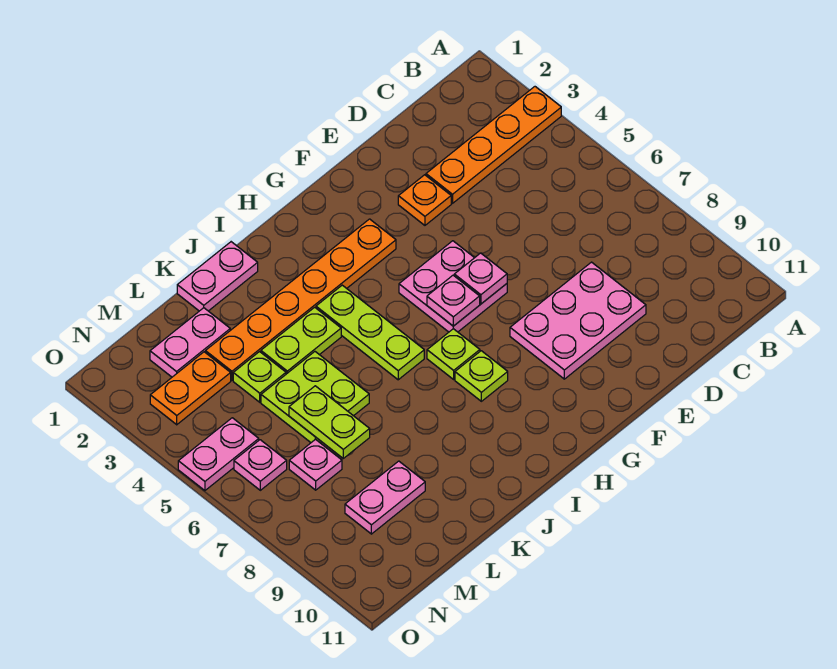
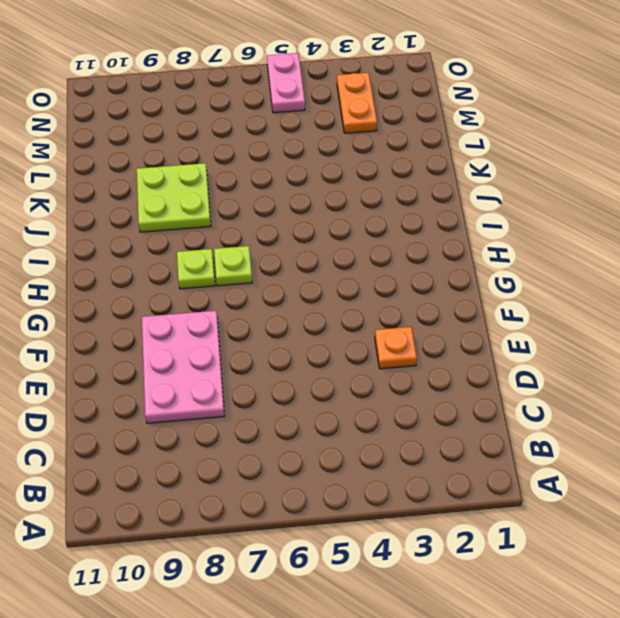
lime 2x2 plate [137,163,211,232] -> lime 2x2 plate moved to [261,352,369,442]
none -> orange 1x4 plate [426,87,561,203]
none -> pink 2x2 plate [399,241,507,332]
none -> orange 1x6 plate [205,219,396,380]

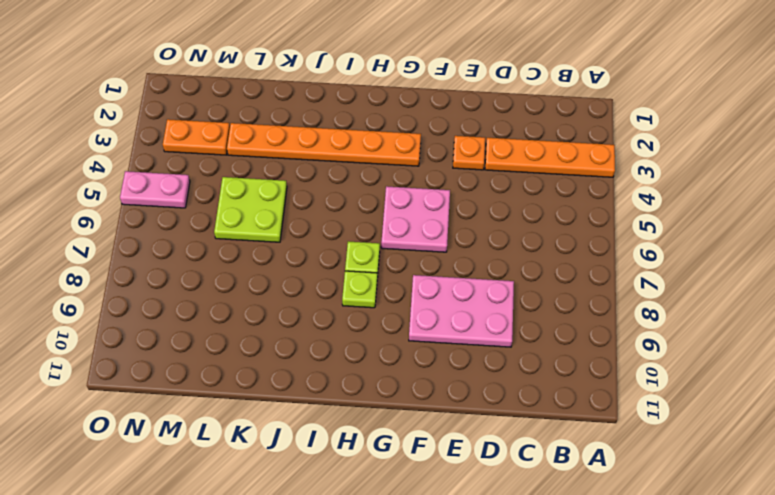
none -> lime 1x3 plate [316,285,424,380]
none -> pink 1x2 plate [177,242,258,311]
none -> lime 1x2 plate [261,307,341,374]

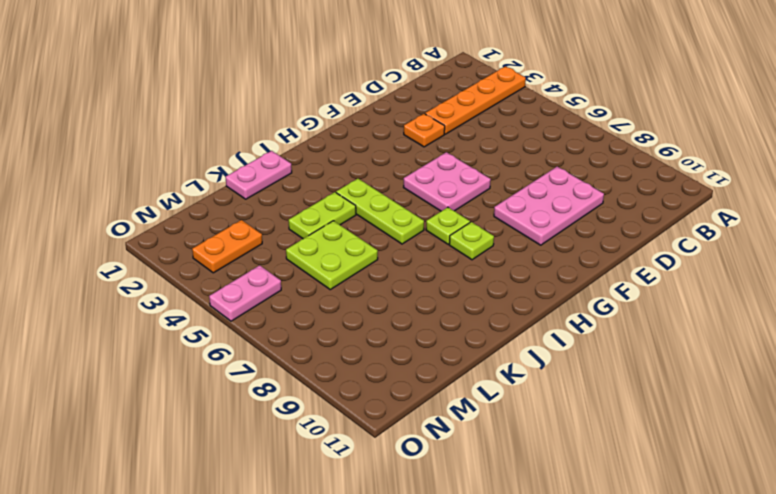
none -> orange 1x6 plate [205,219,396,380]
none -> pink 1x2 plate [150,308,230,377]
none -> lime 1x1 plate [233,352,286,402]

